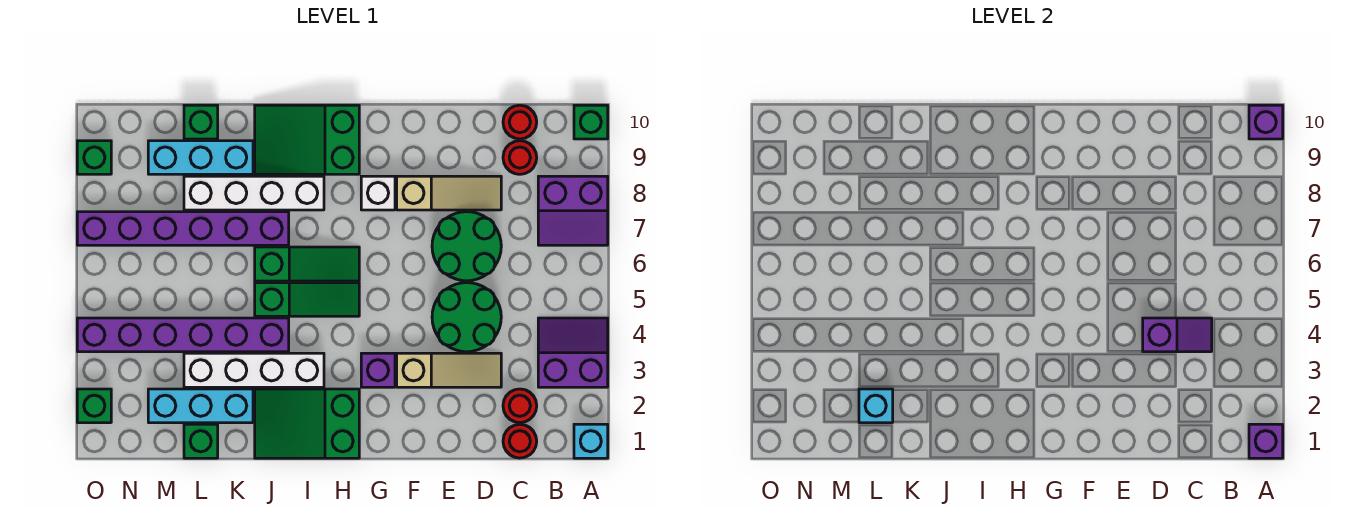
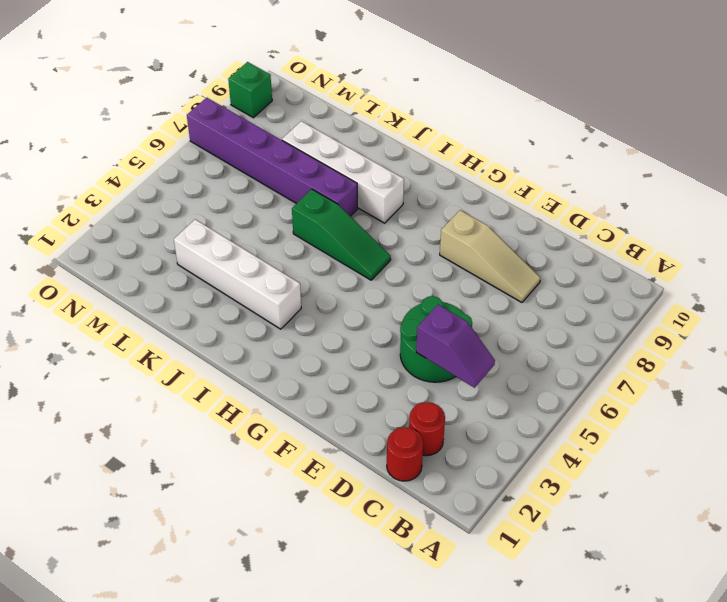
none -> cyan 1x1 brick [574,424,608,458]
none -> purple 2x2 slope [538,318,608,387]
none -> purple 2x2 slope [538,176,608,245]
none -> green 1x1 brick [574,105,608,139]

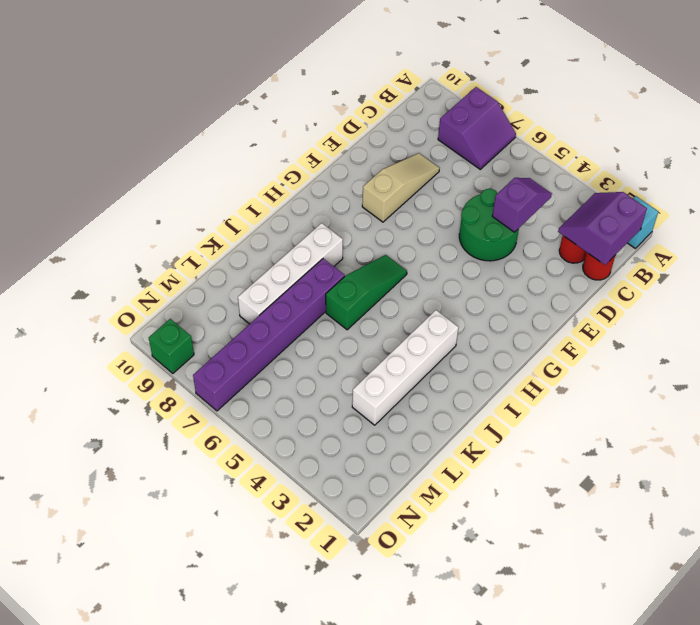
purple 2x2 slope [558,192,647,265] -> purple 2x2 slope moved to [538,318,608,387]
none -> green 1x1 brick [574,105,608,139]
none -> red 1x1 round brick [503,141,537,174]
none -> red 1x1 round brick [503,105,537,139]
none -> tan 1x3 slope [397,353,501,387]

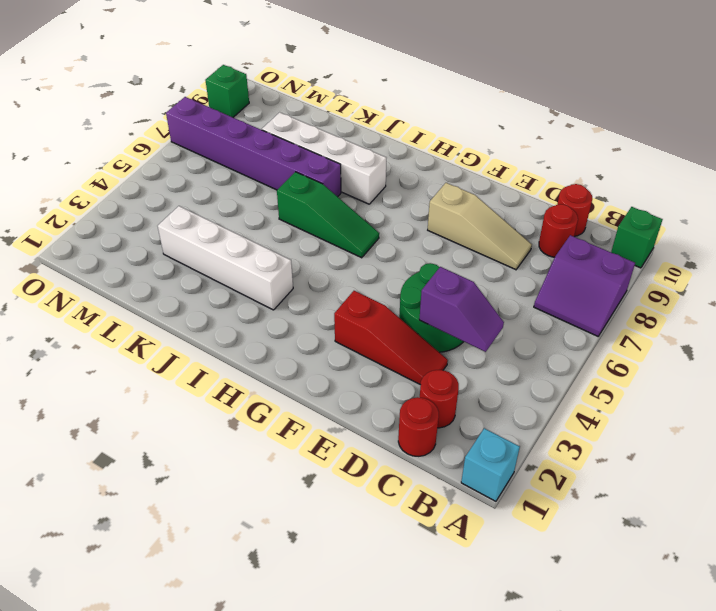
red 1x3 slope [334,291,448,385] -> tan 1x3 slope [397,353,501,387]
none -> purple 2x2 slope [538,318,608,387]
none -> green 2x2 round brick [432,212,501,281]
none -> purple 1x1 brick [361,353,395,387]
none -> white 1x1 brick [361,176,395,210]

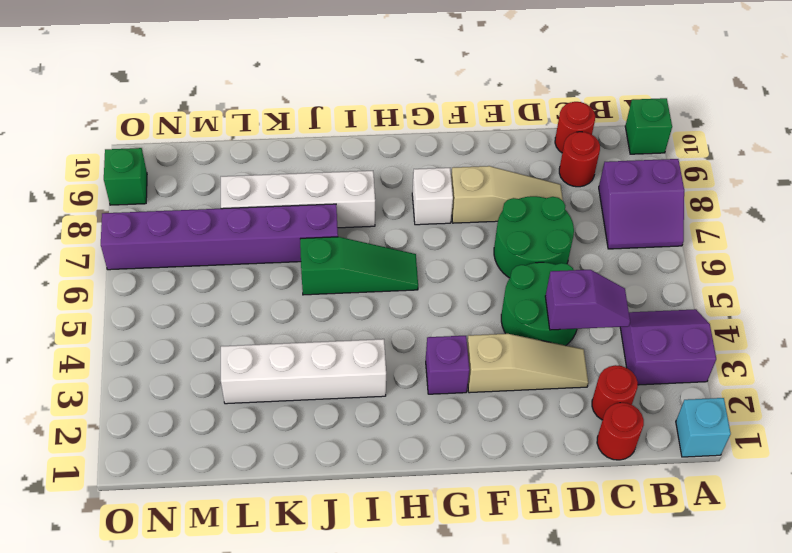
none -> green 2x3 slope [255,389,359,458]
none -> green 1x3 slope [255,283,359,316]
none -> green 2x3 slope [255,105,359,174]
none -> purple 1x6 brick [77,318,289,352]

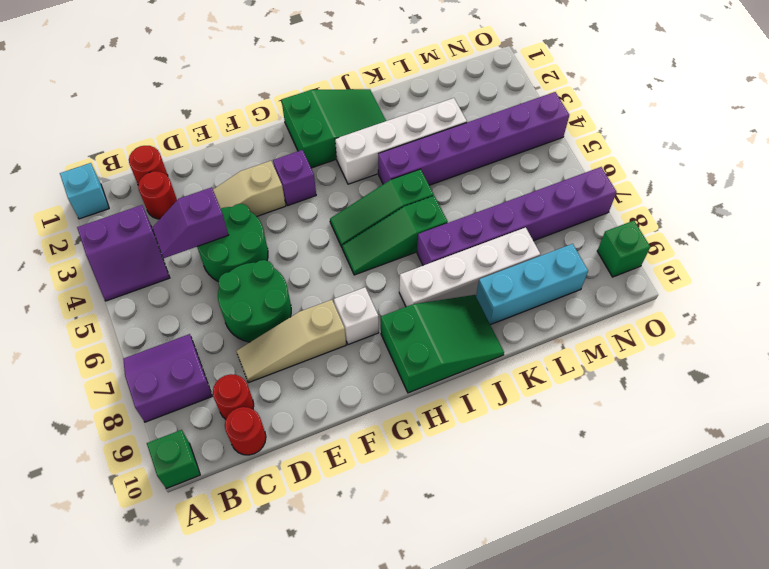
none -> cyan 1x3 brick [148,389,253,423]
none -> green 1x1 brick [184,424,218,458]
none -> green 1x1 brick [184,105,218,139]
none -> green 1x1 brick [77,389,111,423]

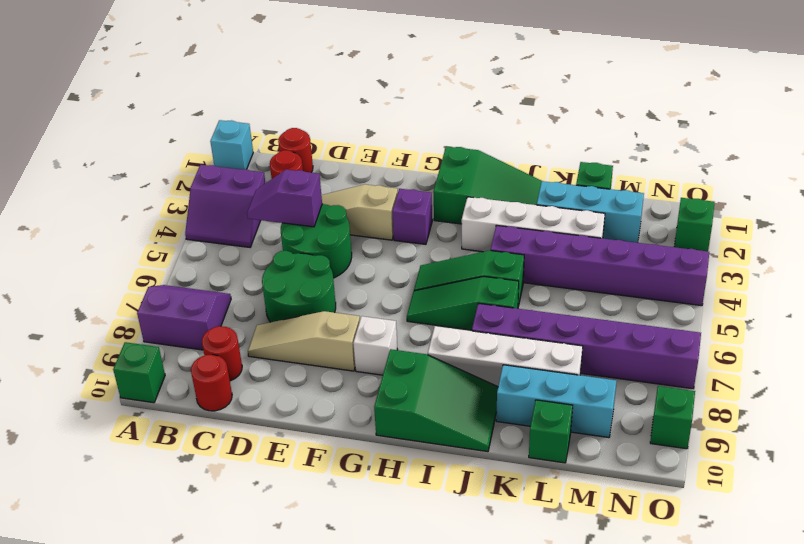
none -> purple 1x1 brick [1249,424,1283,458]
none -> purple 1x1 brick [1249,105,1283,139]
none -> cyan 1x1 brick [859,389,893,423]

